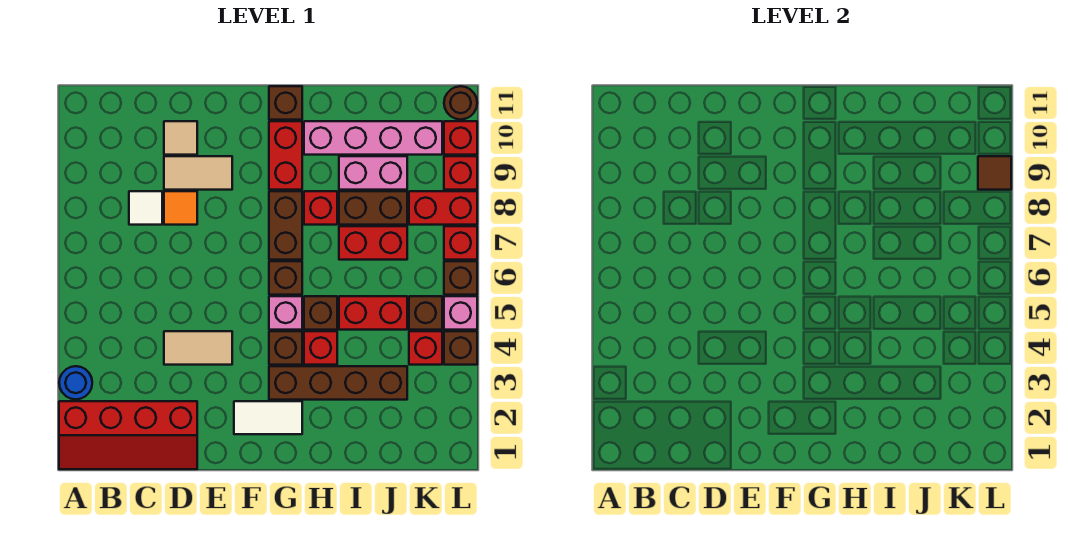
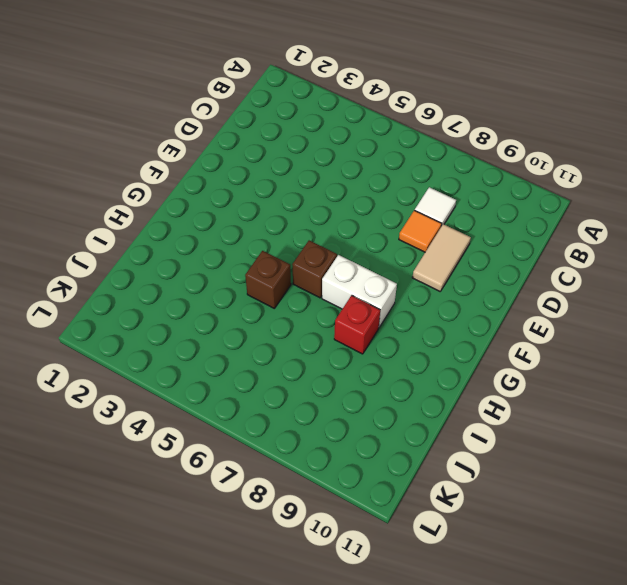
white 1x2 brick [322,255,397,327] -> brown 1x2 brick [269,191,302,260]
none -> red 2x4 slope [59,401,197,469]
none -> blue 1x1 round brick [59,366,92,399]
none -> tan 1x2 tile [164,331,232,365]
none -> tan 1x1 tile [164,121,197,155]

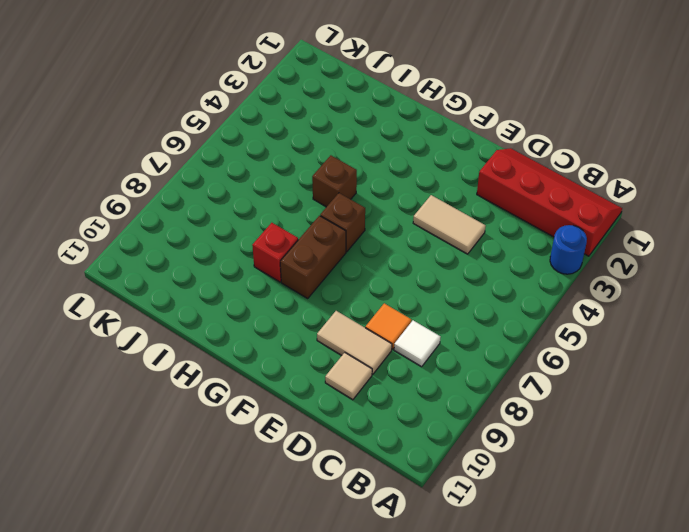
none -> white 1x2 tile [234,401,302,434]
none -> brown 1x4 brick [269,366,407,400]
none -> brown 1x1 brick [269,331,302,365]
none -> pink 1x1 brick [269,296,302,330]

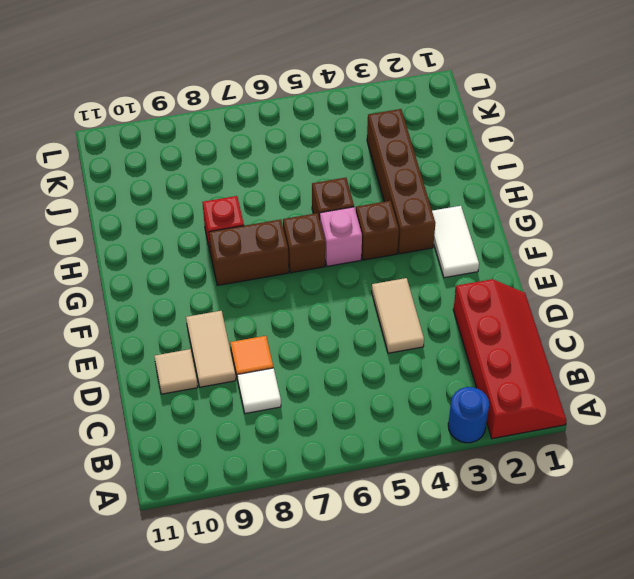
none -> red 1x2 brick [269,121,302,190]
none -> brown 1x1 brick [269,86,302,120]
none -> red 1x1 brick [304,331,337,365]
none -> pink 1x4 brick [304,121,442,155]

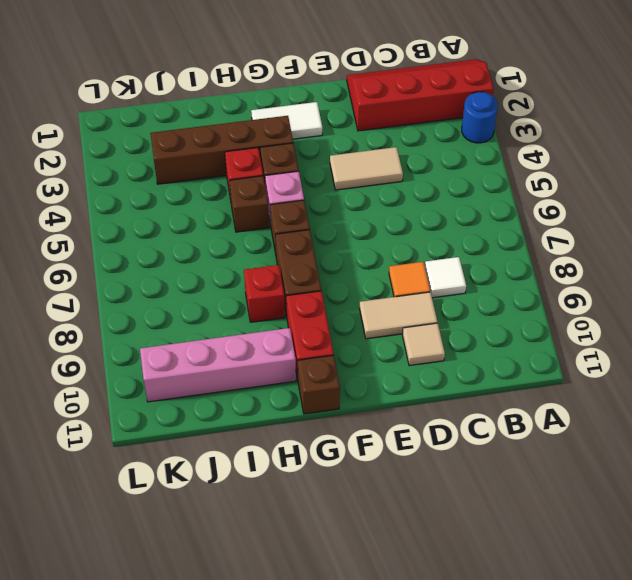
none -> red 1x2 brick [339,296,407,330]
none -> red 1x2 brick [339,226,407,260]
none -> brown 1x2 brick [339,191,407,225]
none -> pink 1x2 brick [339,156,407,190]

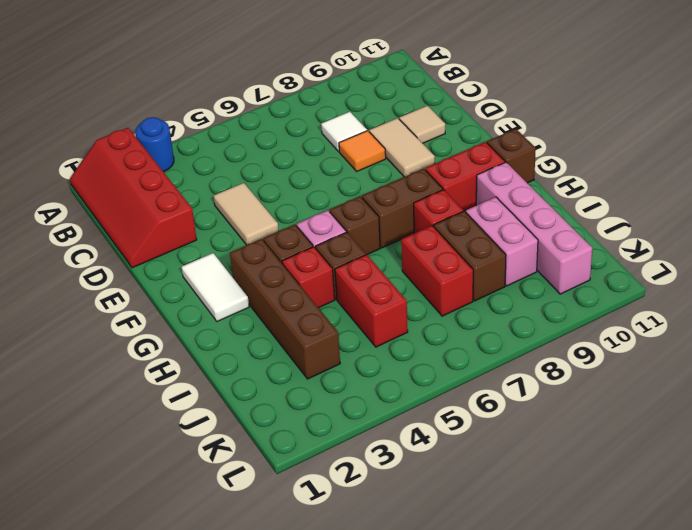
none -> red 1x1 brick [409,331,442,365]
none -> brown 1x1 brick [409,296,442,330]
none -> red 1x2 brick [409,191,477,225]
none -> brown 1x1 brick [444,331,477,365]

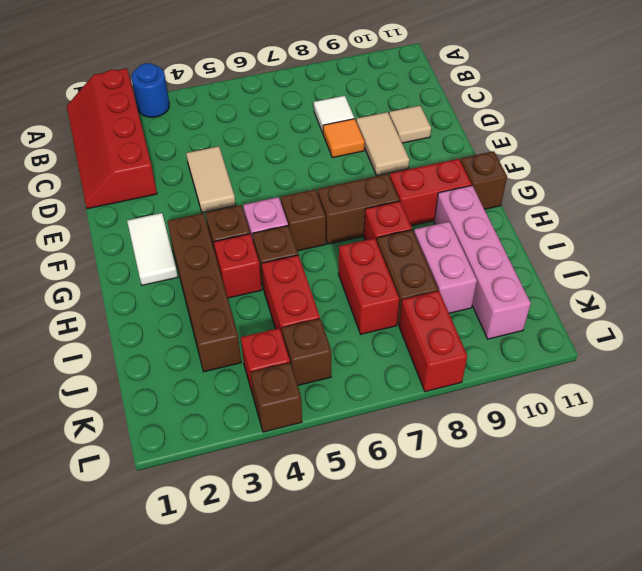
none -> pink 1x1 brick [444,296,477,330]
none -> brown 1x1 brick [444,261,477,295]
none -> red 1x1 brick [444,226,477,260]
none -> red 1x1 brick [444,156,477,190]

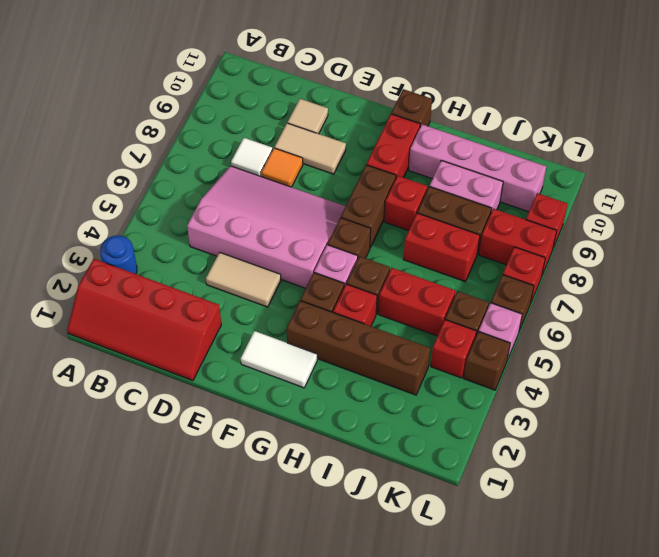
pink 3x4 slope [187,166,346,288] -> none
none -> red 1x1 brick [444,121,477,155]
none -> brown 1x1 round brick [444,86,477,120]
none -> brown 1x1 tile [978,156,1011,190]

